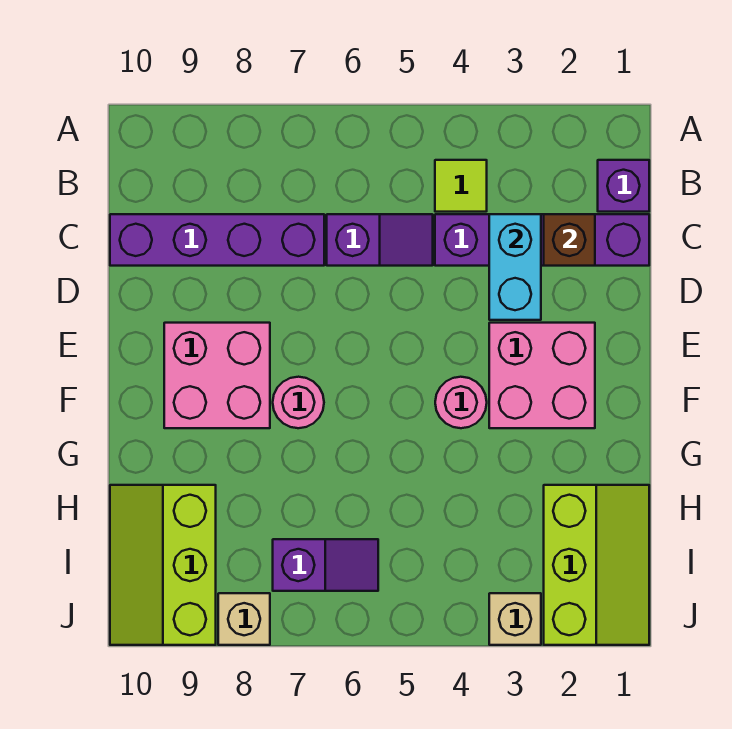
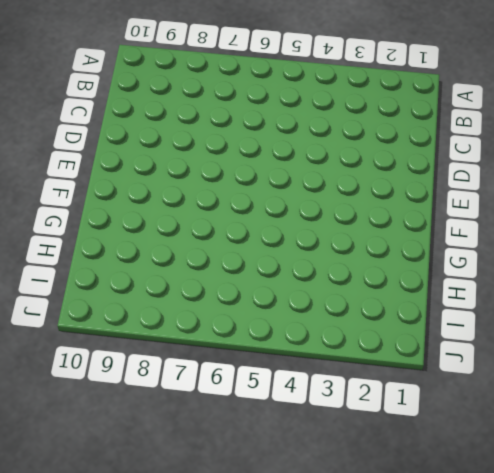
none -> purple 1x1 brick [598,160,649,212]
none -> lime 1x1 tile [435,160,487,212]
none -> purple 1x4 brick [435,214,649,266]

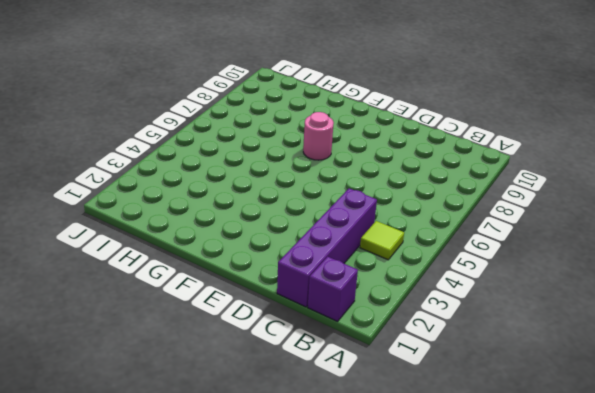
none -> purple 1x2 slope [327,214,433,266]
none -> purple 1x4 brick [110,214,324,266]
none -> pink 2x2 brick [489,323,595,428]

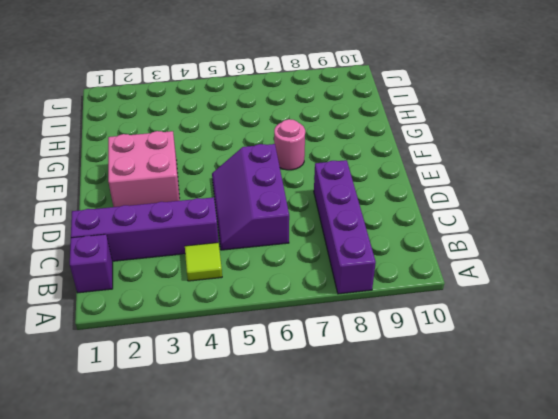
purple 1x4 brick [314,160,376,294] -> purple 1x4 brick turned to [110,214,324,266]
purple 2x3 slope [212,144,289,250] -> purple 1x2 slope [327,214,433,266]
none -> pink 2x2 brick [164,323,270,428]
none -> pink 1x1 round brick [435,377,487,428]
none -> lime 2x3 slope [544,485,649,645]

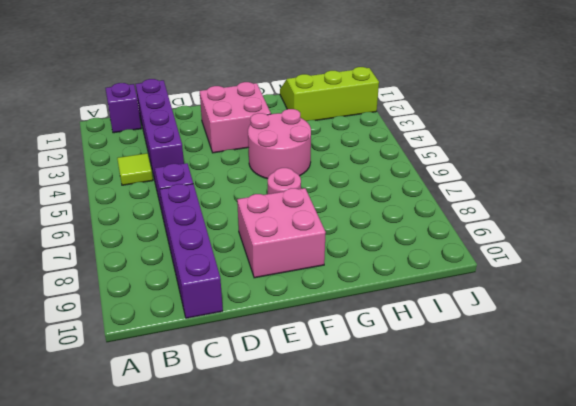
pink 2x2 round brick [248,109,311,179] -> pink 1x1 round brick [435,377,487,428]
none -> lime 2x3 slope [110,485,216,645]
none -> purple 1x2 slope [273,539,378,591]
none -> tan 1x1 brick [489,593,541,645]

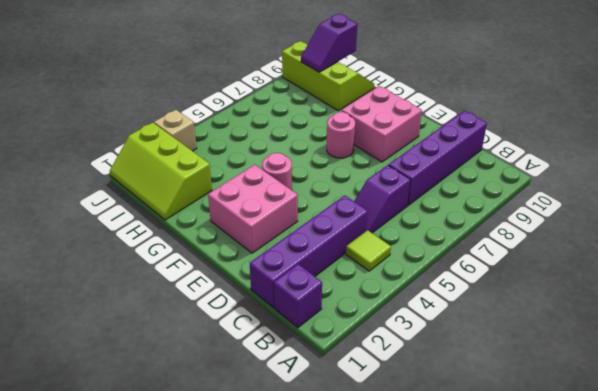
purple 1x2 slope [301,14,357,72] -> purple 1x2 slope moved to [273,539,378,591]
none -> tan 1x1 brick [218,593,270,645]
none -> brown 1x1 brick [544,214,595,266]
none -> cyan 1x2 brick [489,214,541,320]

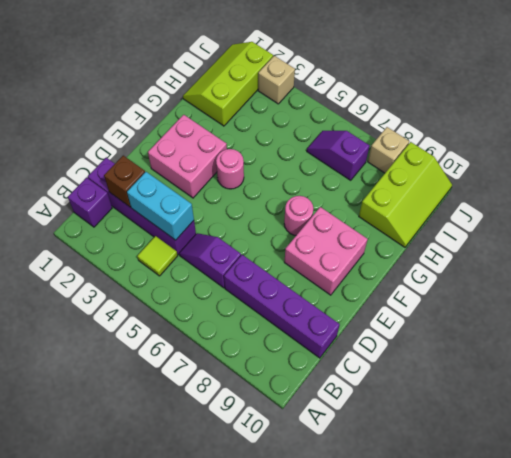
cyan 1x2 brick [127,172,194,240] -> cyan 1x2 brick turned to [489,214,541,320]

